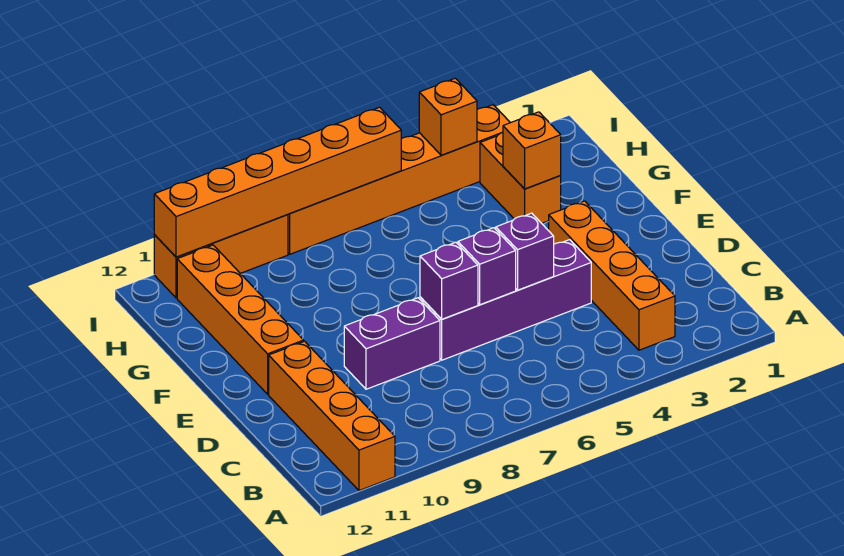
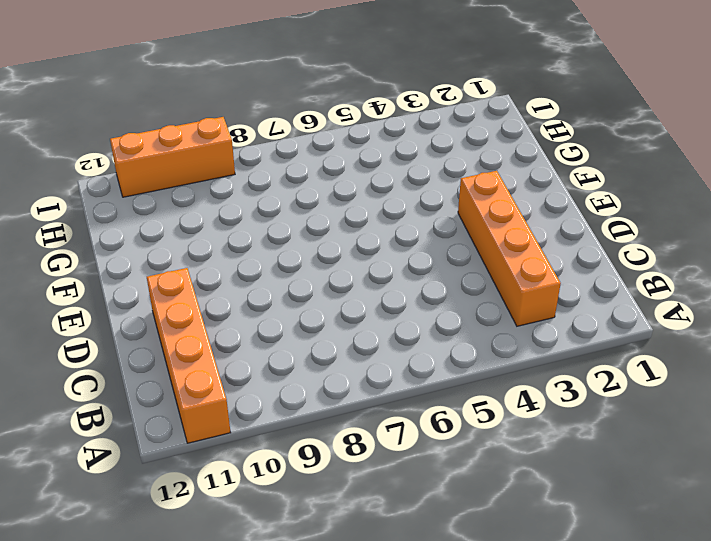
none -> purple 1x4 brick [420,240,591,360]
none -> purple 1x2 brick [344,298,440,389]
none -> orange 1x4 brick [177,245,304,394]

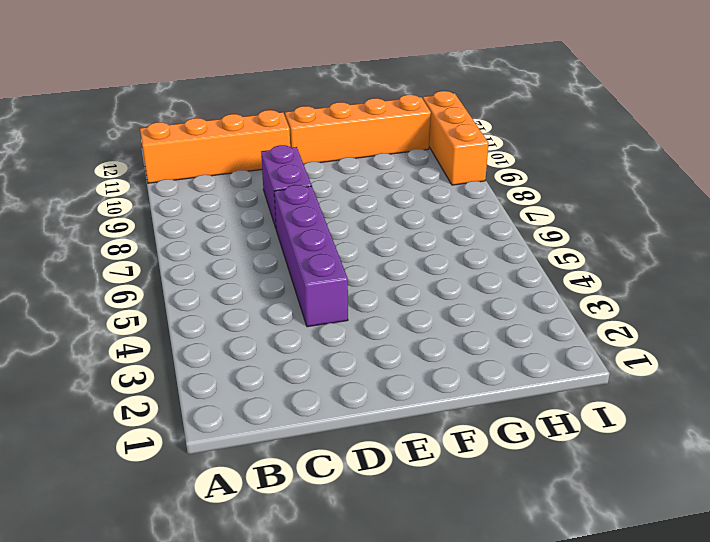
none -> orange 1x4 brick [549,201,675,350]
none -> orange 1x2 brick [480,132,561,223]
none -> orange 1x6 brick [288,105,510,254]

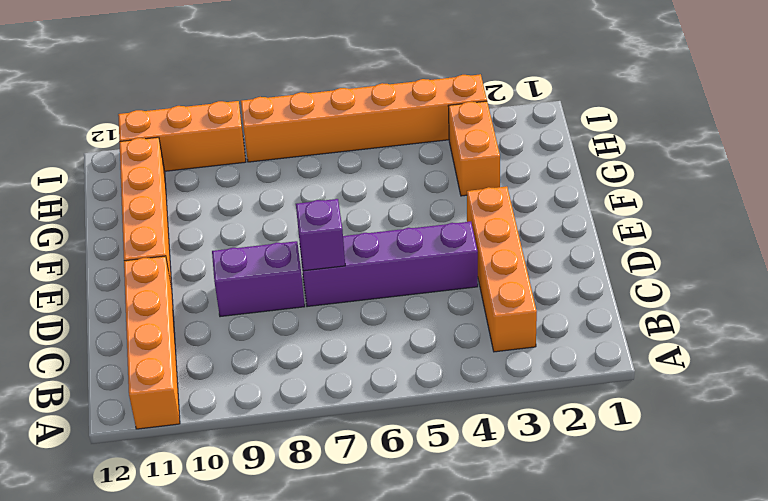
none -> purple 1x1 brick [496,213,554,290]
none -> purple 1x1 brick [458,228,516,305]
none -> orange 1x1 brick [503,112,561,189]

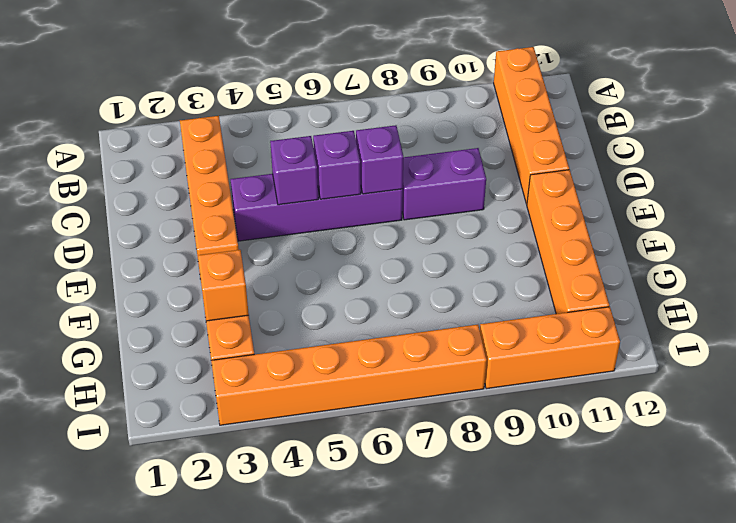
none -> orange 1x1 brick [419,78,477,155]
none -> orange 1x6 brick [154,107,401,257]

